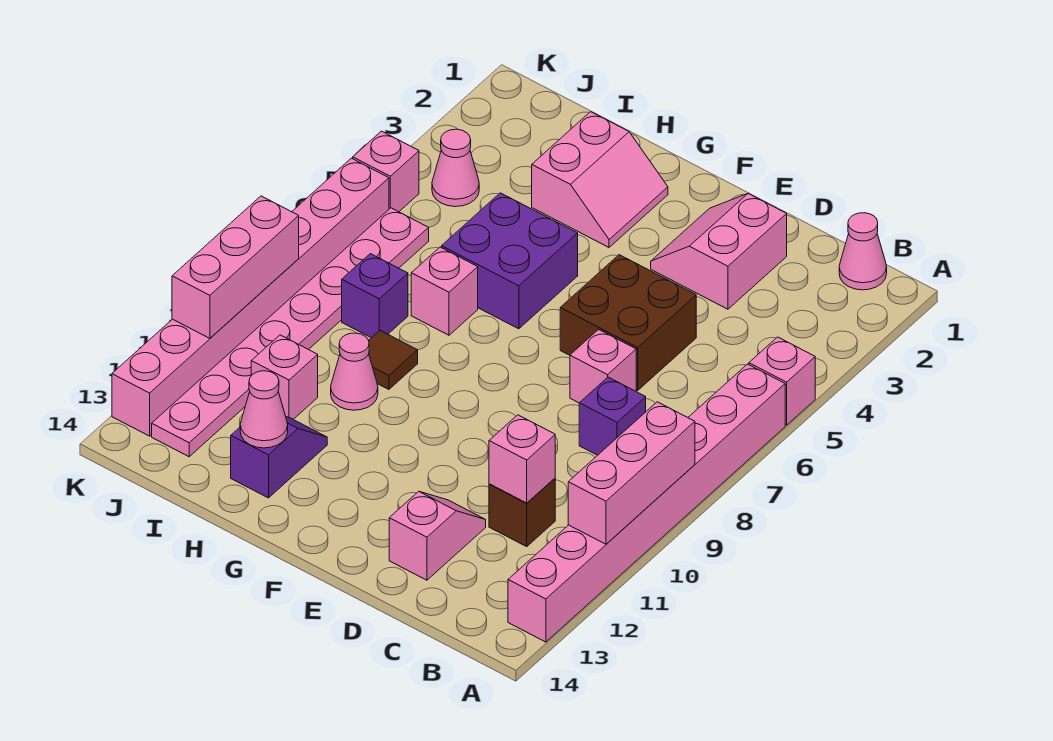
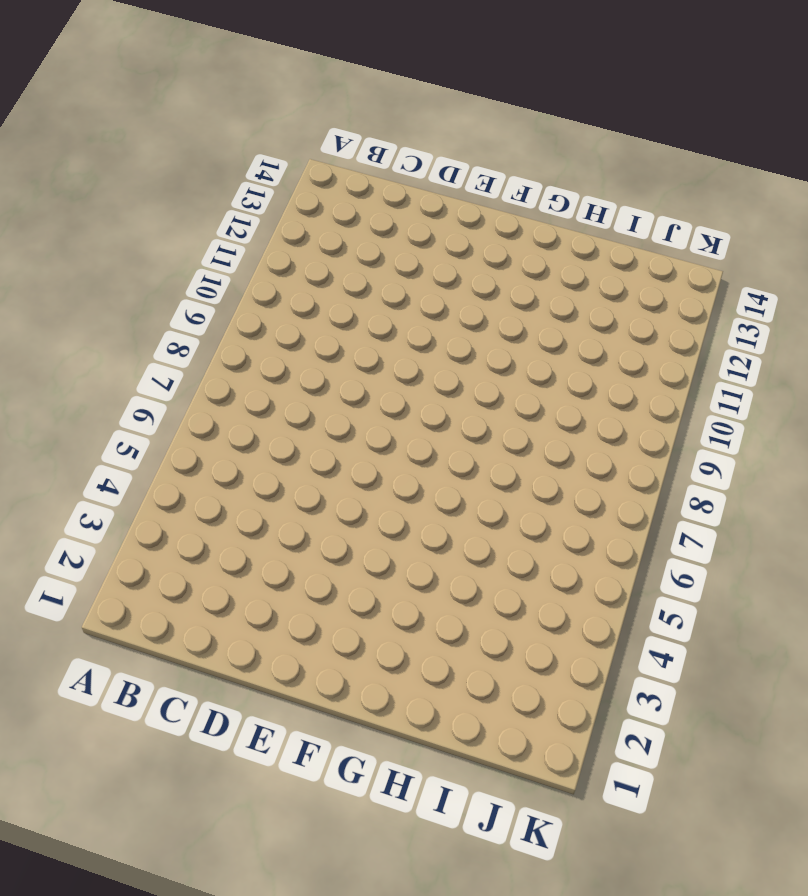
none -> pink 1x1 brick [749,337,815,425]
none -> pink 1x8 brick [508,364,785,642]
none -> pink 1x1 cone [839,213,887,290]

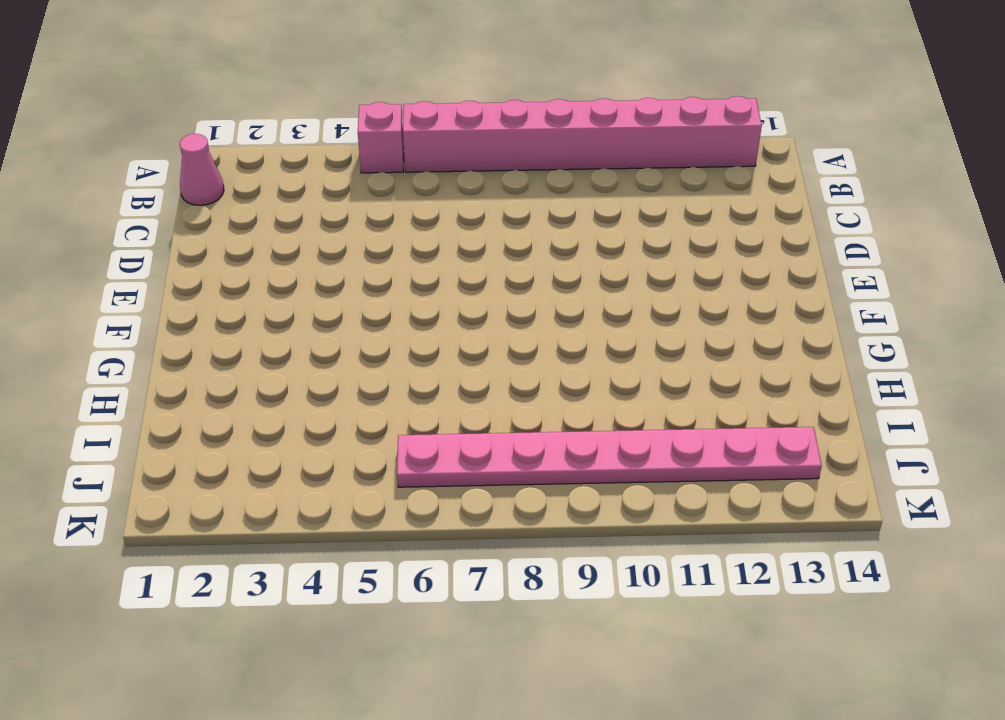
none -> purple 1x1 brick [579,377,646,455]
none -> brown 1x1 brick [489,478,555,547]
none -> pink 2x2 slope [651,194,787,309]

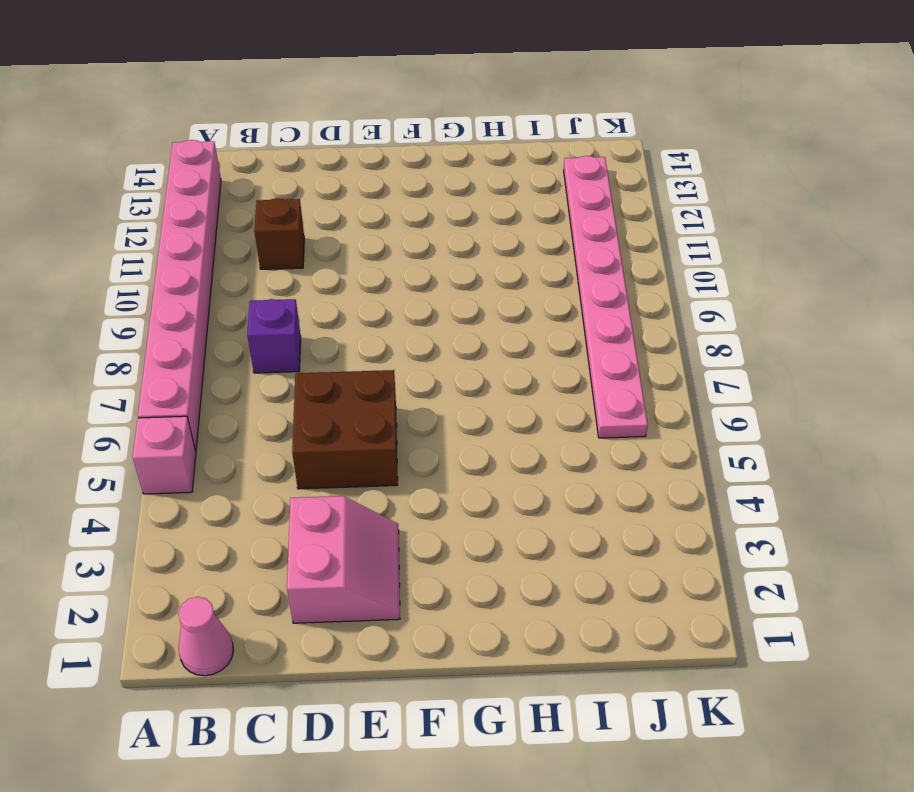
none -> pink 1x1 brick [570,330,636,403]
none -> pink 1x2 slope [389,491,486,580]
none -> pink 2x2 slope [532,112,668,247]

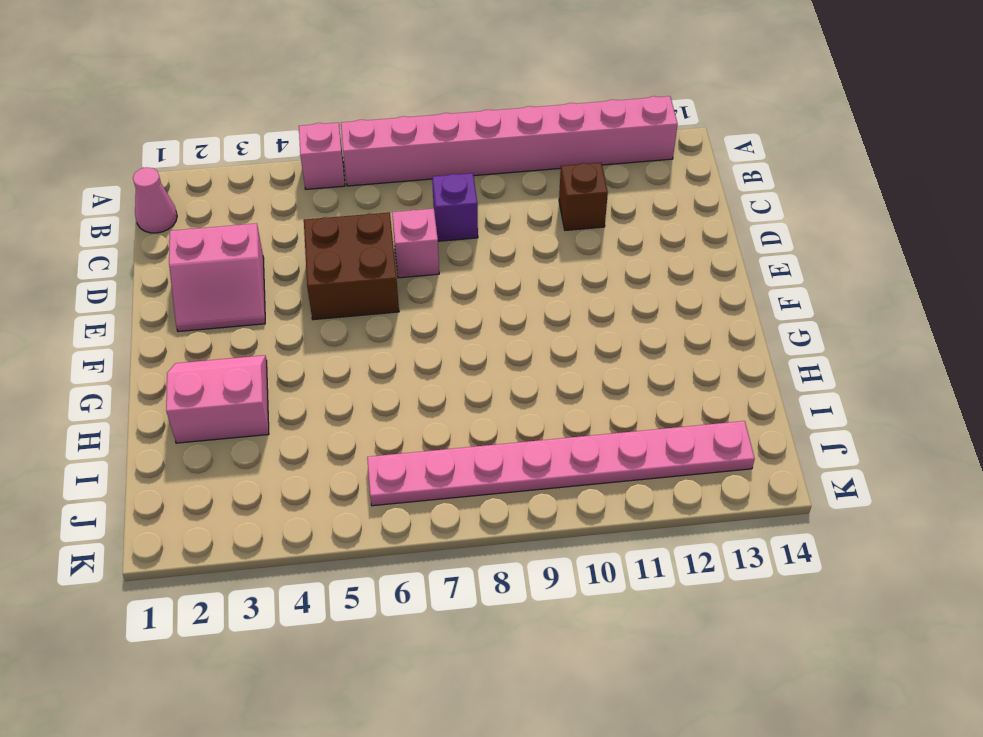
none -> pink 1x2 slope [389,491,486,580]
none -> purple 2x2 brick [442,193,578,329]
none -> pink 1x1 brick [411,247,478,335]

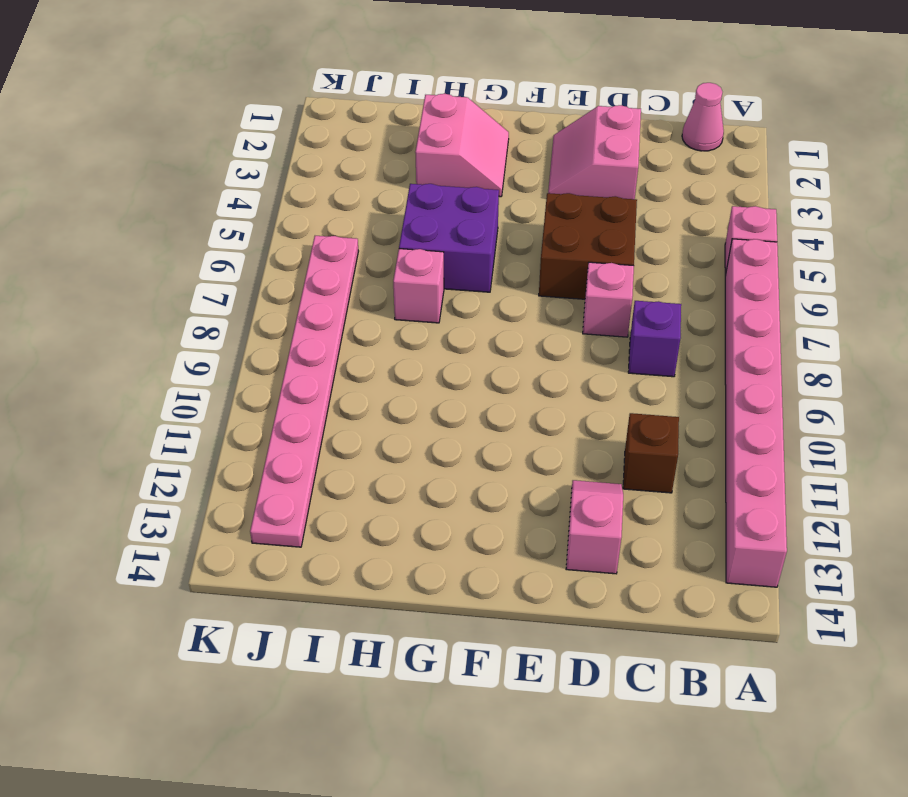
none -> brown 1x1 tile [368,331,418,389]
none -> pink 1x1 cone [331,333,378,410]
none -> purple 1x2 slope [231,417,327,498]

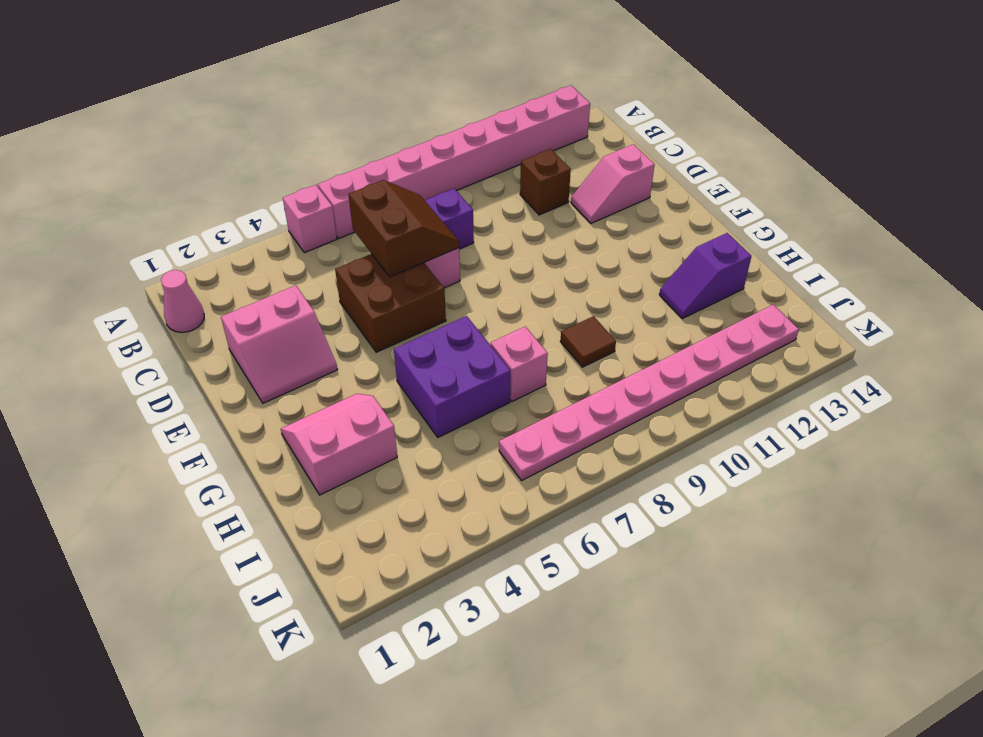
brown 2x2 slope [348,180,459,277] -> none
none -> pink 1x1 cone [331,333,378,410]
none -> purple 1x1 brick [342,254,408,338]
none -> pink 1x1 brick [251,335,318,419]

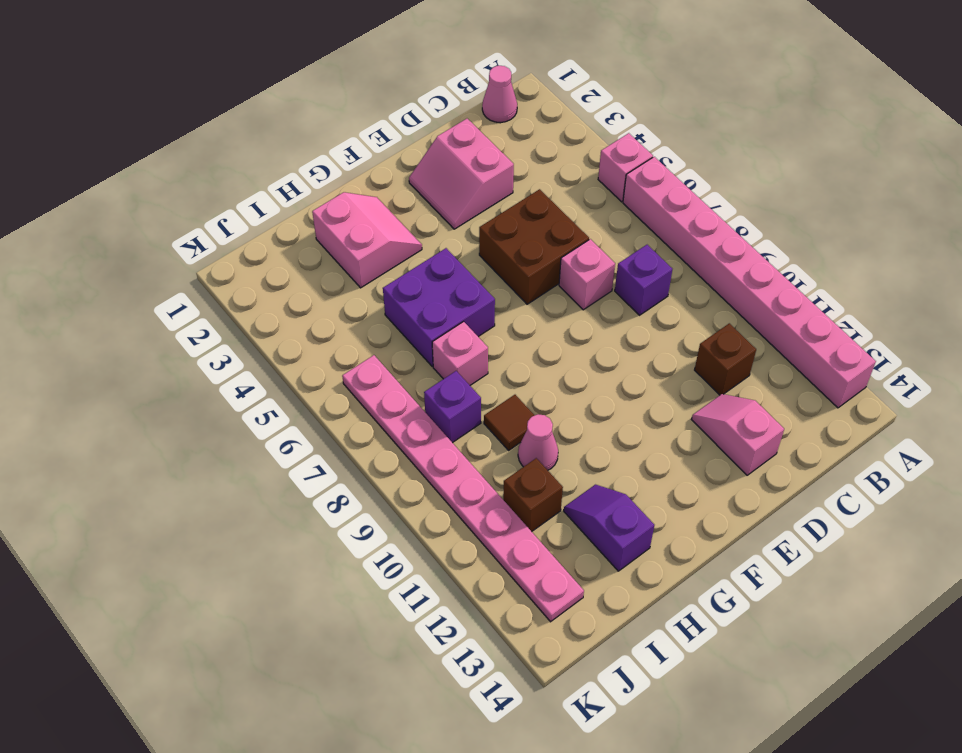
brown 1x1 brick [503,458,563,532] -> pink 1x1 brick [251,335,318,419]
none -> pink 1x1 cone [432,129,479,207]
none -> pink 1x1 brick [353,131,419,212]
none -> pink 1x8 brick [112,158,389,436]

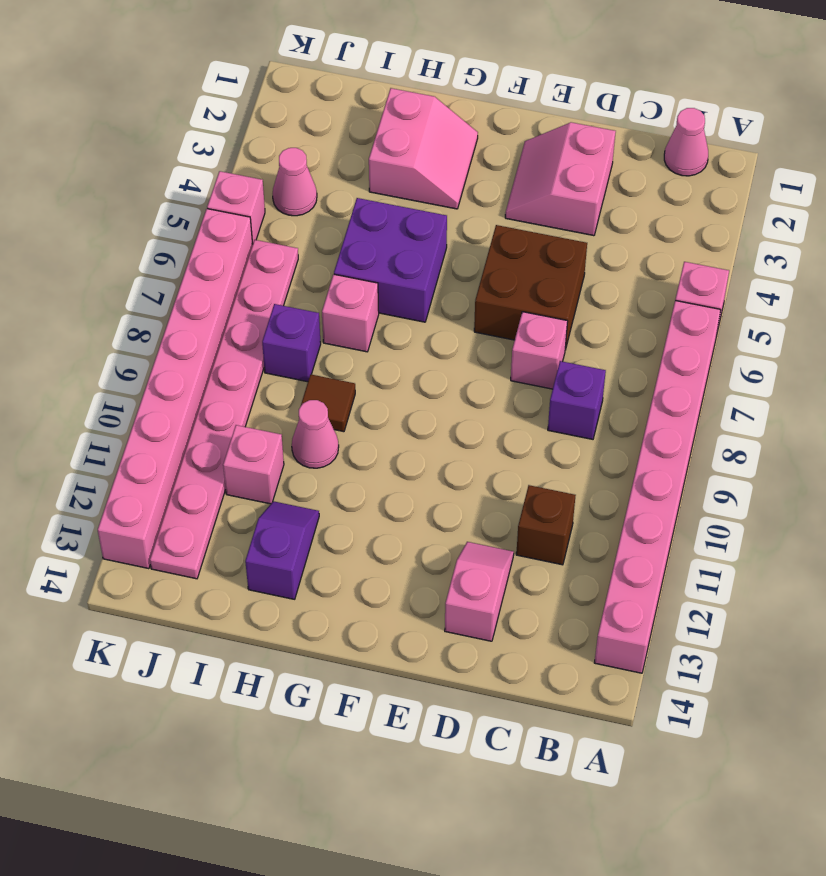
none -> pink 1x3 brick [568,402,695,544]
none -> pink 1x1 brick [489,415,555,503]
none -> pink 1x1 cone [240,371,288,448]

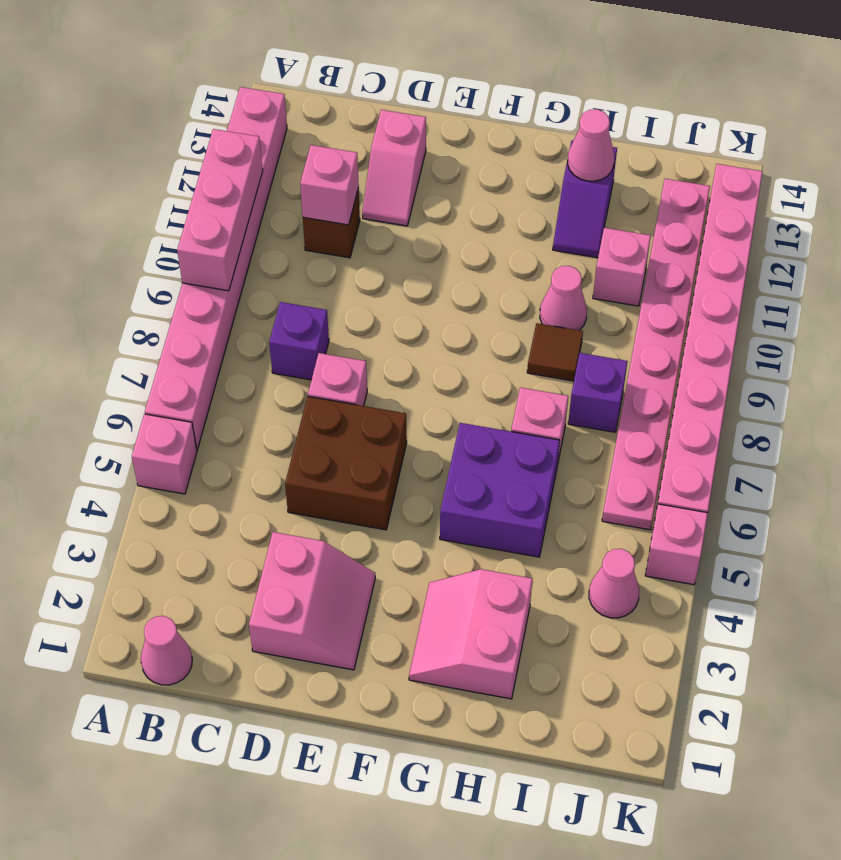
none -> pink 1x3 brick [172,196,299,338]

